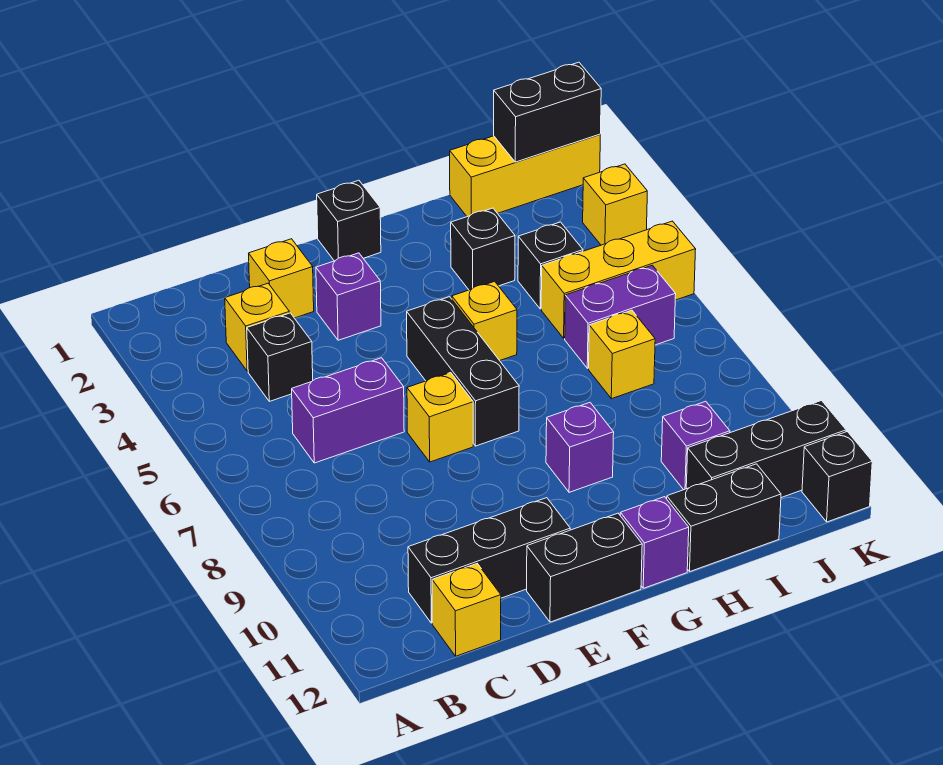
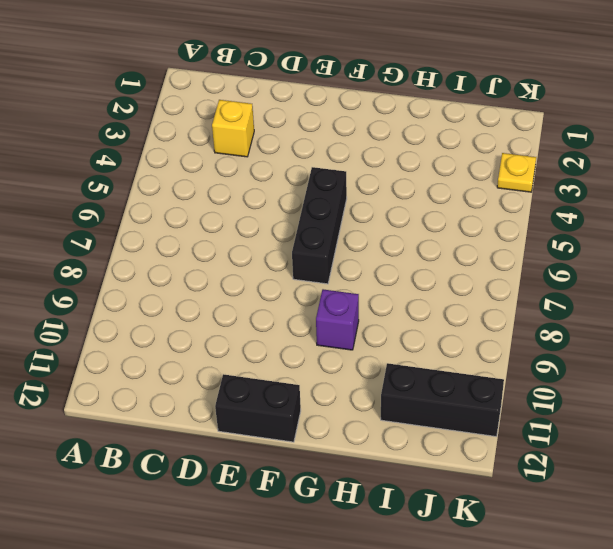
yellow 1x1 plate [497,153,536,192] -> yellow 1x1 brick [583,164,647,245]
none -> black 1x1 brick [247,313,313,401]
none -> purple 1x2 brick [292,358,404,463]
none -> black 1x3 brick [408,498,570,623]

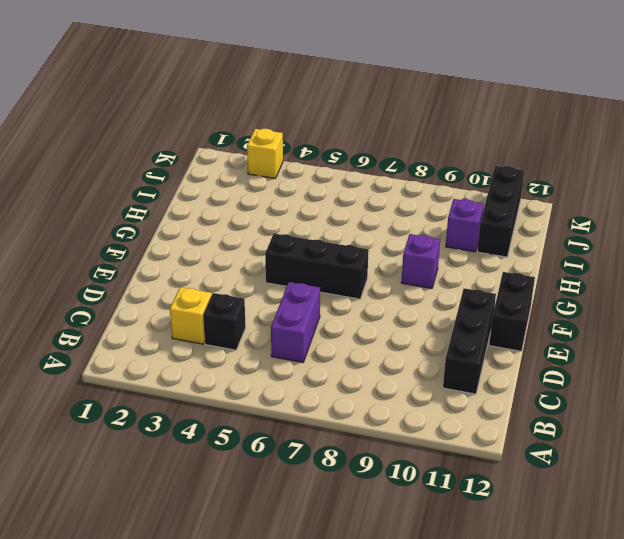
none -> yellow 1x1 brick [432,564,501,656]
none -> yellow 1x1 brick [249,239,314,318]
none -> purple 1x1 brick [316,253,381,340]

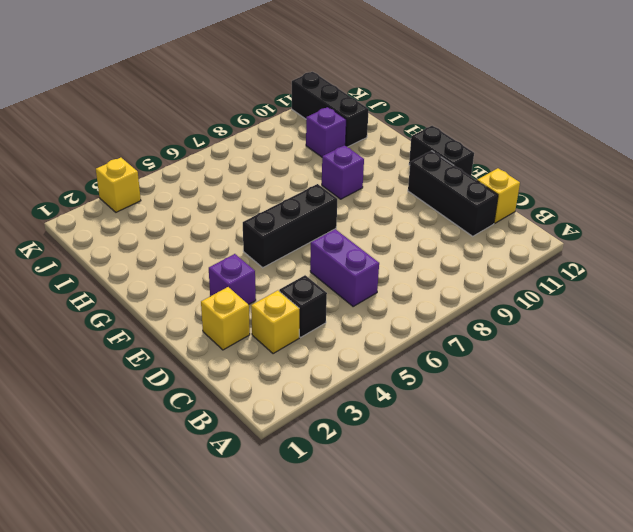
none -> yellow 1x1 brick [407,373,473,462]
none -> black 1x1 brick [317,180,381,261]
none -> yellow 1x1 brick [452,281,517,361]

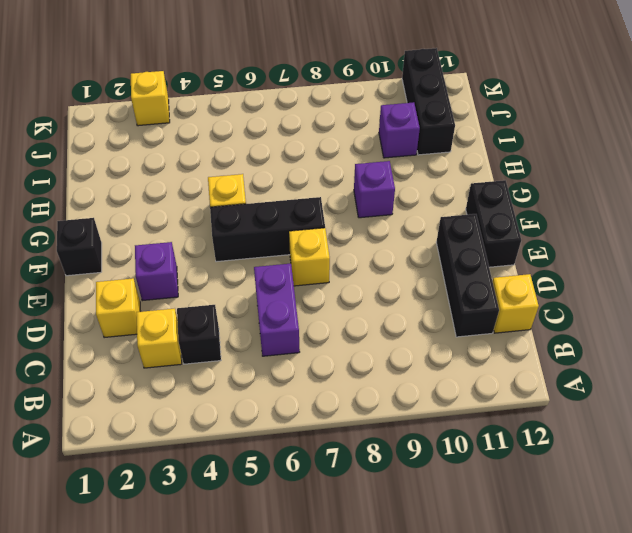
none -> purple 1x1 brick [620,497,689,588]
none -> black 1x1 brick [451,208,515,290]
none -> black 1x2 brick [667,464,781,571]

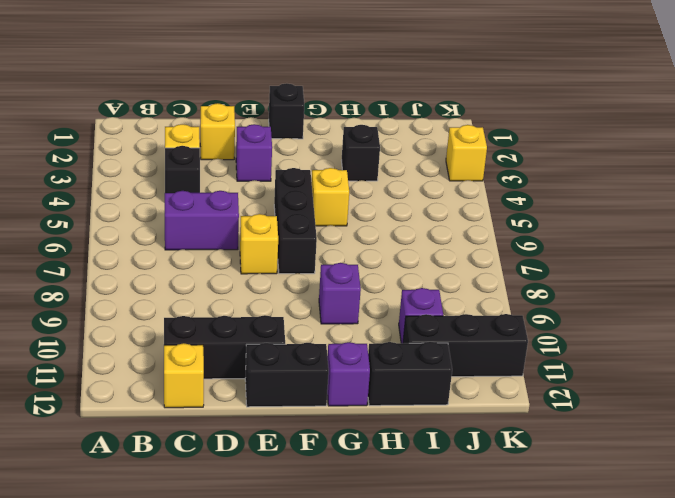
none -> yellow 1x3 brick [450,134,600,217]
none -> black 1x1 brick [518,222,583,309]
none -> yellow 1x3 brick [541,221,696,338]

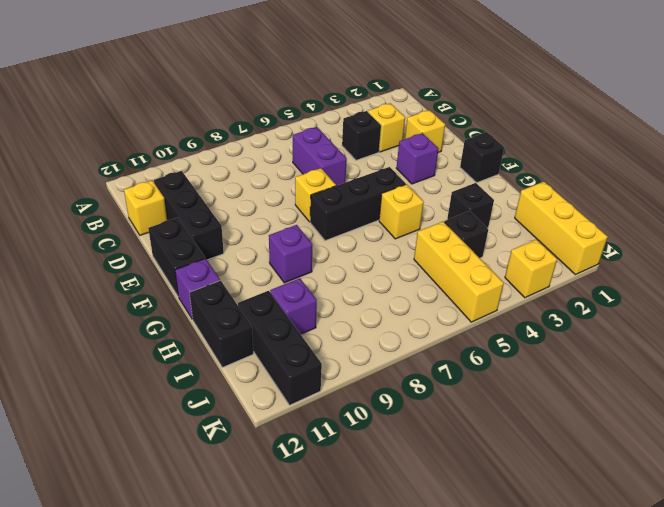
none -> purple 1x2 brick [565,265,676,368]
none -> yellow 1x1 brick [589,310,655,399]
none -> black 1x1 brick [802,432,872,522]

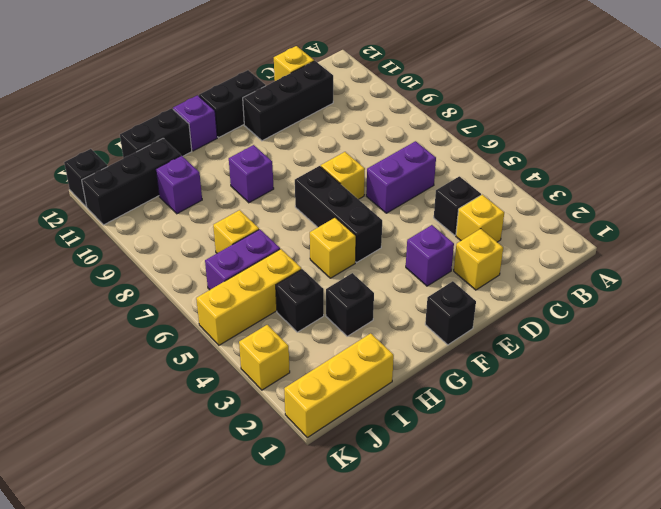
none -> black 1x2 brick [494,62,601,162]

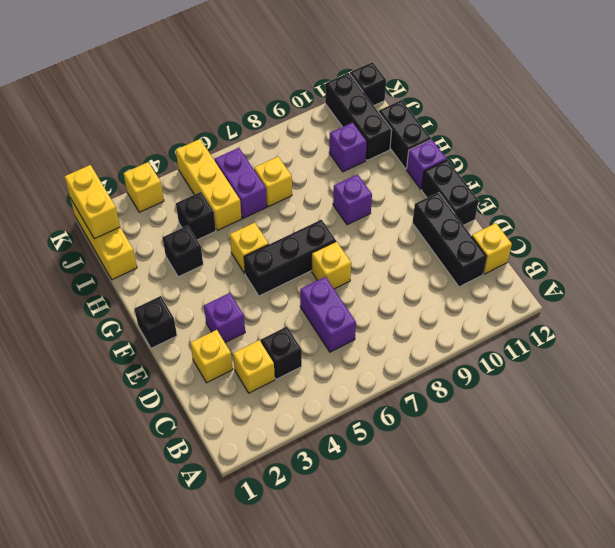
yellow 1x2 brick [65,165,120,239] -> black 1x2 brick [494,62,601,162]

